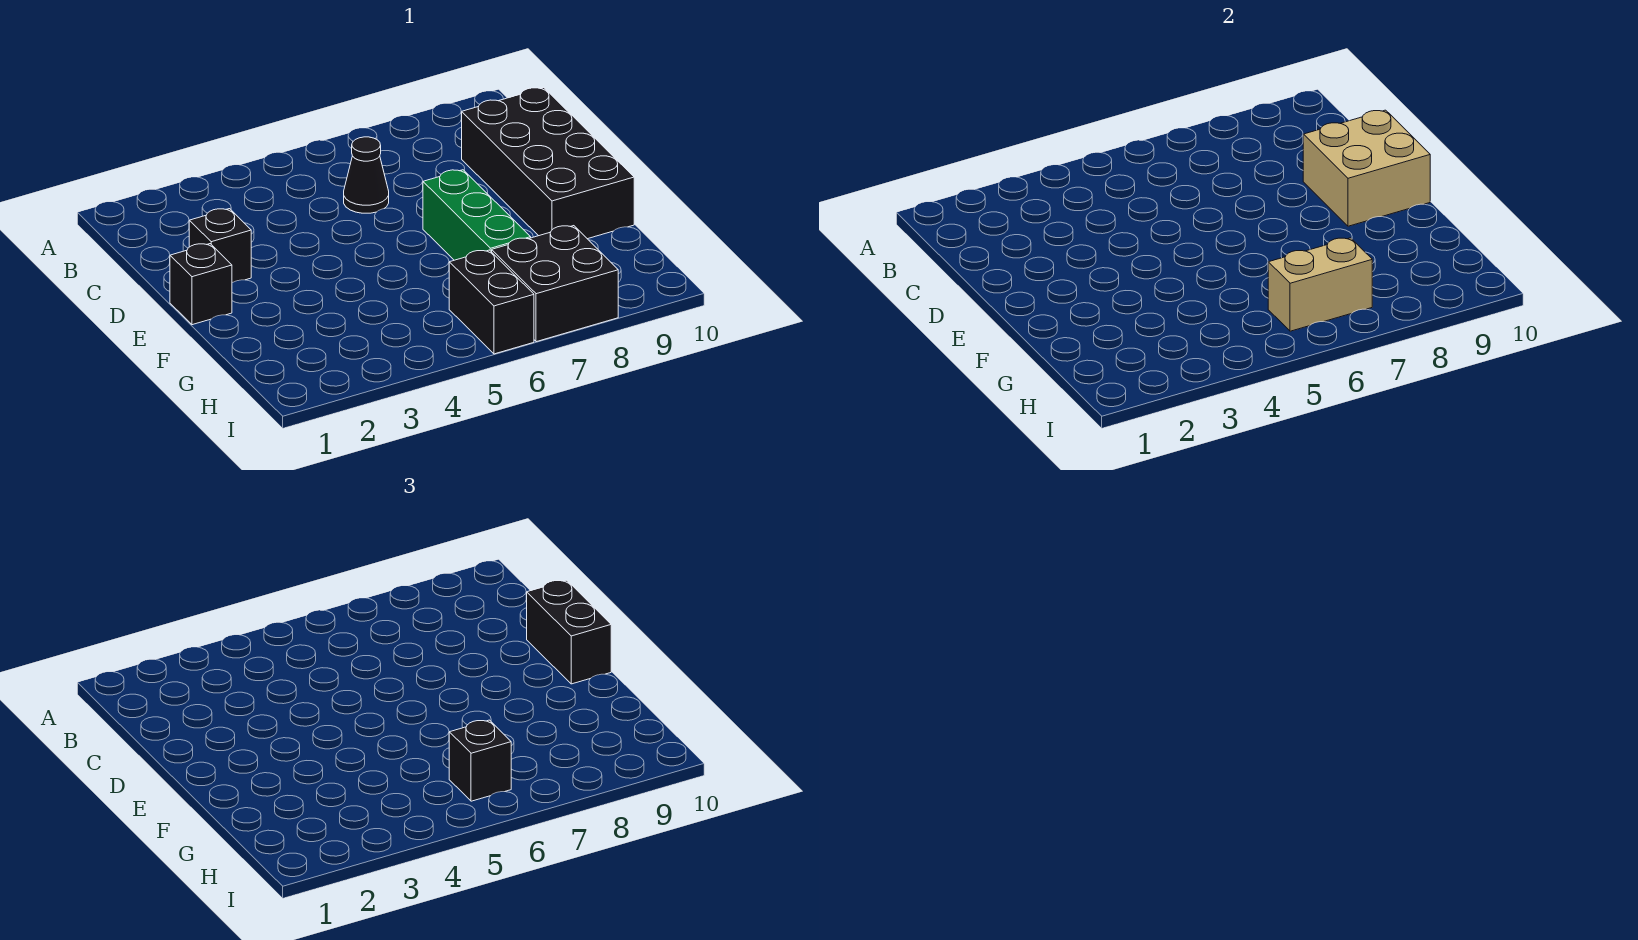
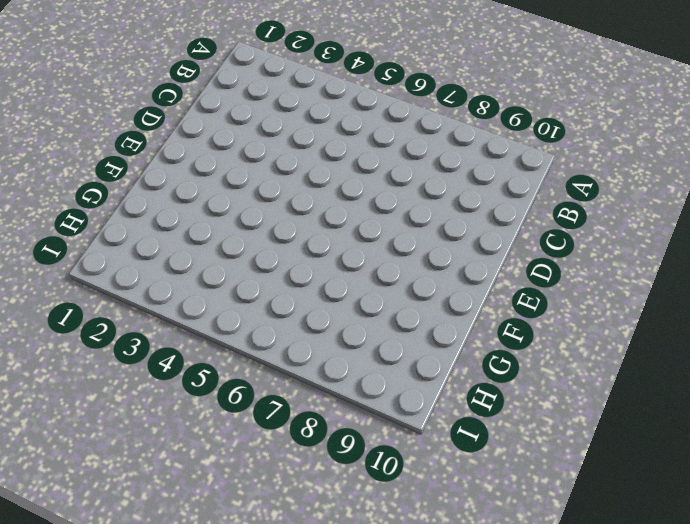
none -> black 1x1 cone [344,137,389,213]
none -> black 2x4 brick [462,88,634,239]

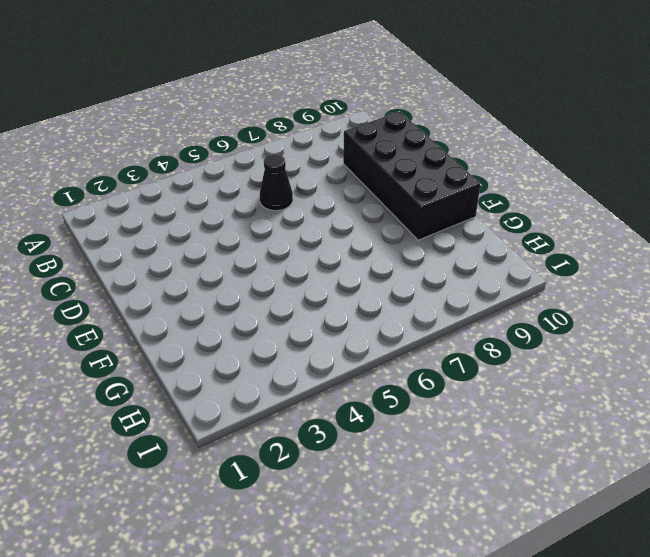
none -> black 1x1 brick [189,209,251,283]
none -> black 1x1 brick [170,244,232,325]

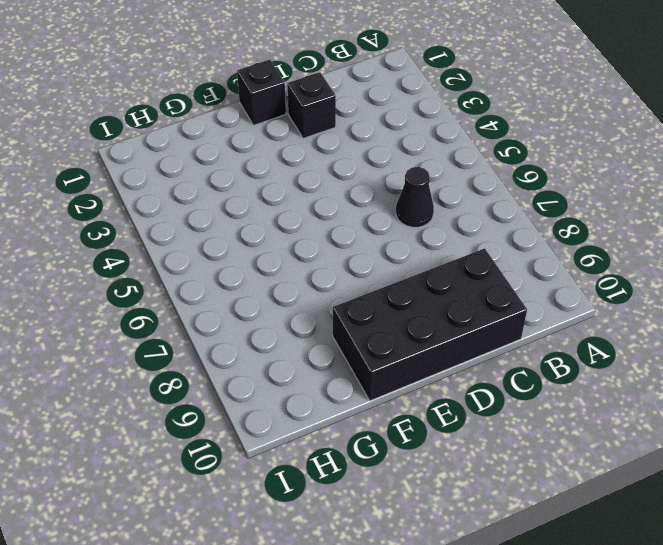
none -> green 1x3 brick [423,170,531,260]
none -> black 1x2 brick [449,250,534,354]

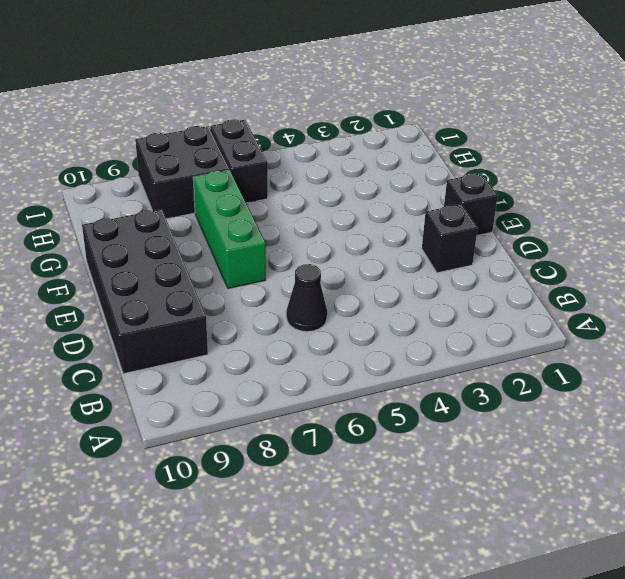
none -> tan 2x2 brick [1303,110,1430,226]
none -> tan 1x2 brick [1268,238,1372,331]

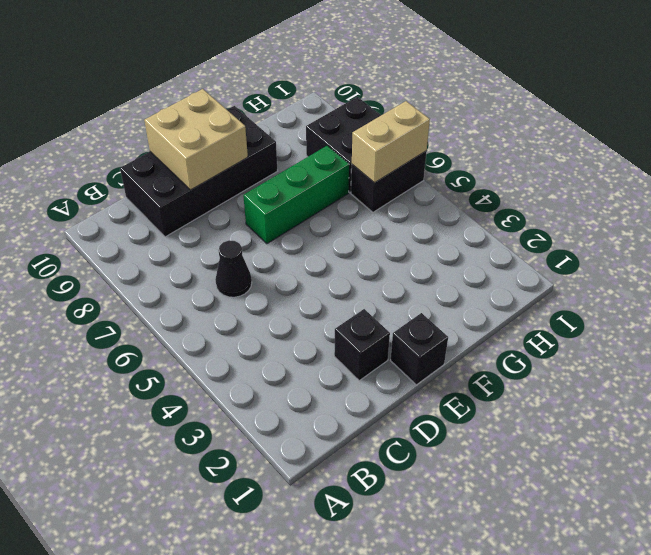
tan 1x2 brick [352,101,430,183] -> tan 1x2 brick turned to [1268,238,1372,331]
none -> black 1x2 brick [527,580,611,684]
none -> black 1x1 brick [449,720,511,801]

